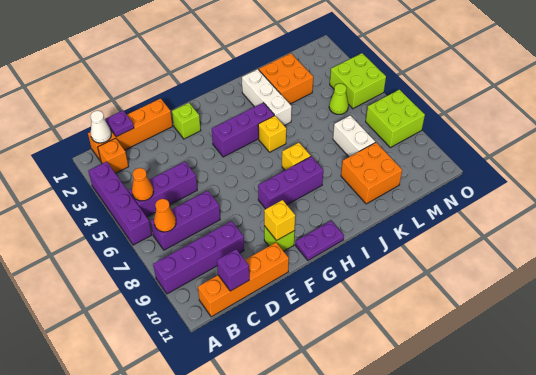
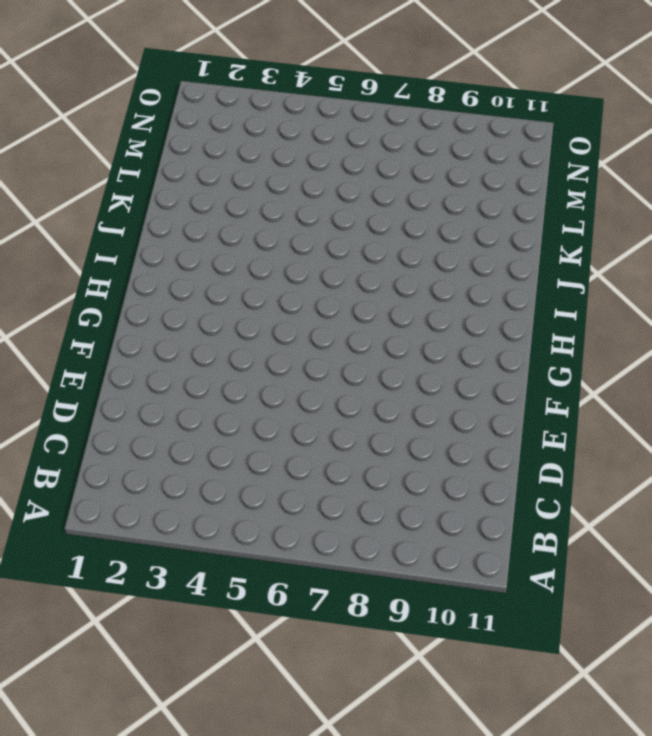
none -> purple 1x4 brick [88,162,152,245]
none -> purple 1x4 brick [153,221,244,294]
none -> orange 1x4 brick [88,99,173,161]

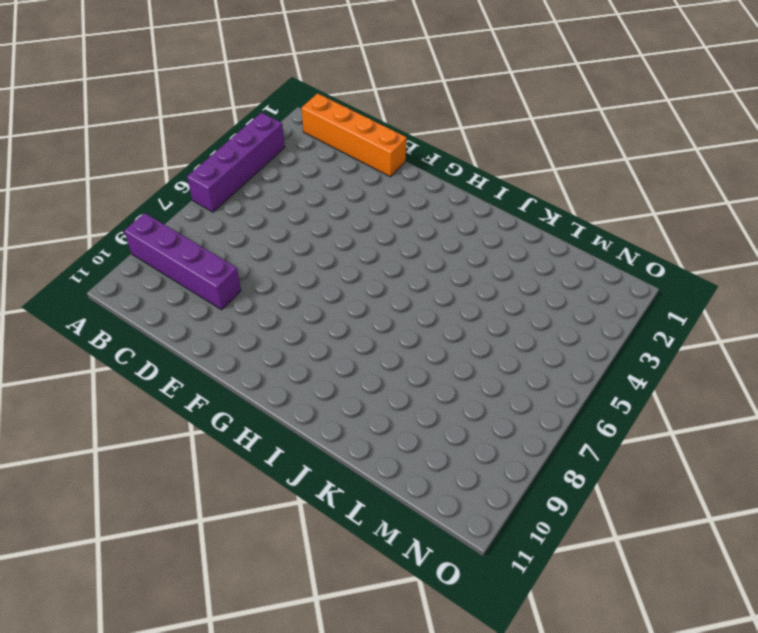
none -> orange 1x1 brick [98,138,128,173]
none -> purple 1x3 brick [129,161,197,217]
none -> purple 1x3 brick [151,191,220,250]

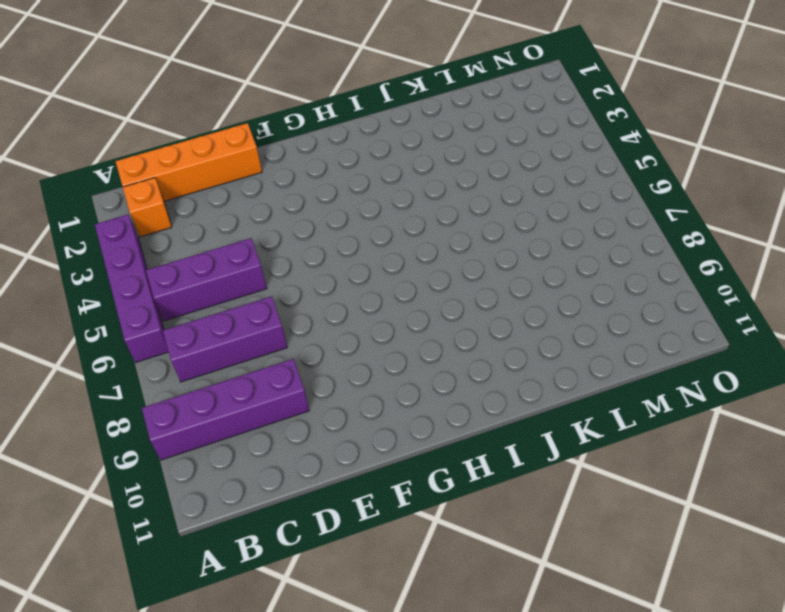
none -> orange 1x4 brick [198,243,289,317]
none -> lime 1x1 brick [172,103,201,139]
none -> lime 1x1 brick [264,226,295,251]

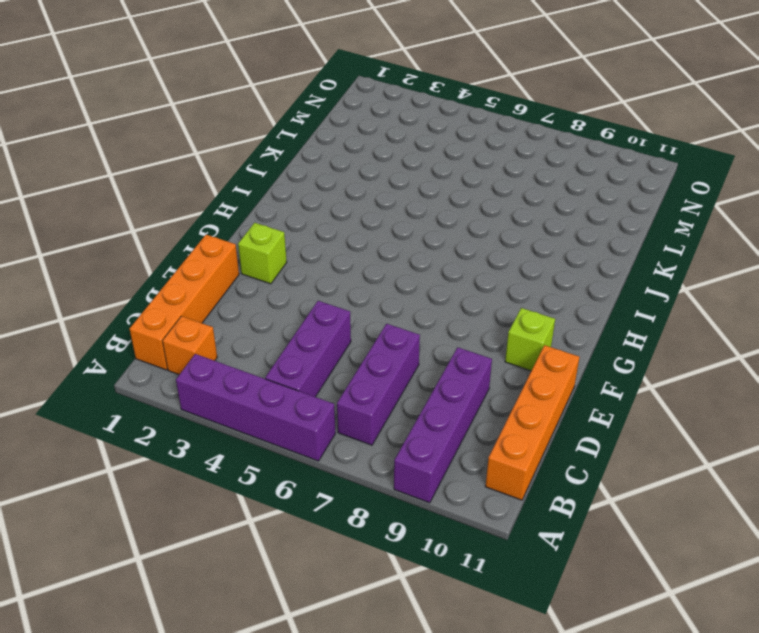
none -> purple 1x3 brick [212,103,274,157]
none -> purple 1x3 brick [258,156,323,209]
none -> purple 1x2 plate [295,221,344,260]

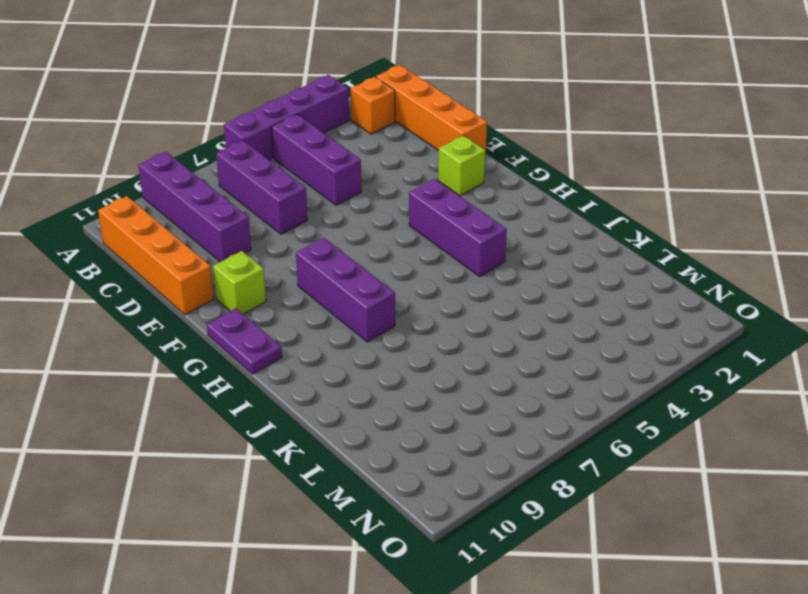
none -> yellow 1x1 brick [258,116,286,152]
none -> yellow 1x1 brick [282,143,311,170]
none -> white 1x3 brick [242,69,292,126]

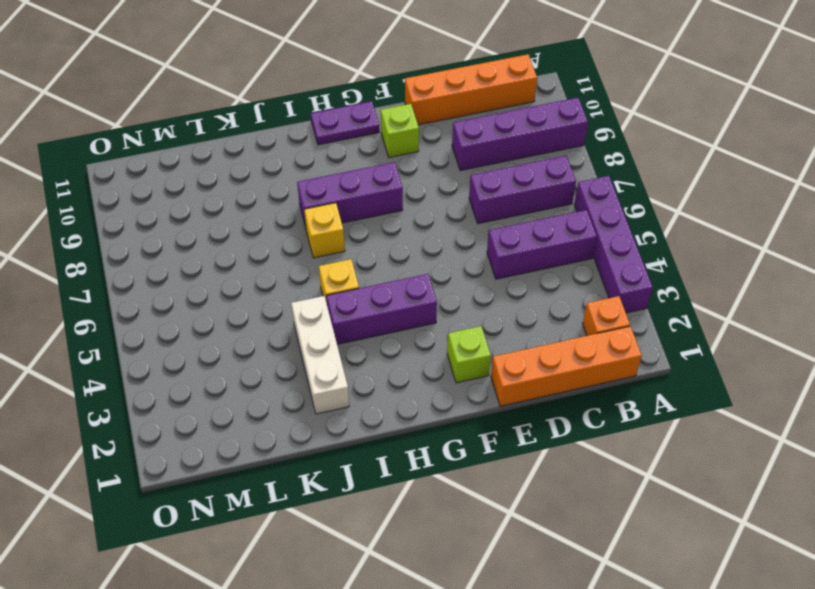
none -> orange 2x2 brick [259,53,313,104]
none -> orange 2x2 brick [341,142,402,204]
none -> white 1x2 brick [333,115,375,157]

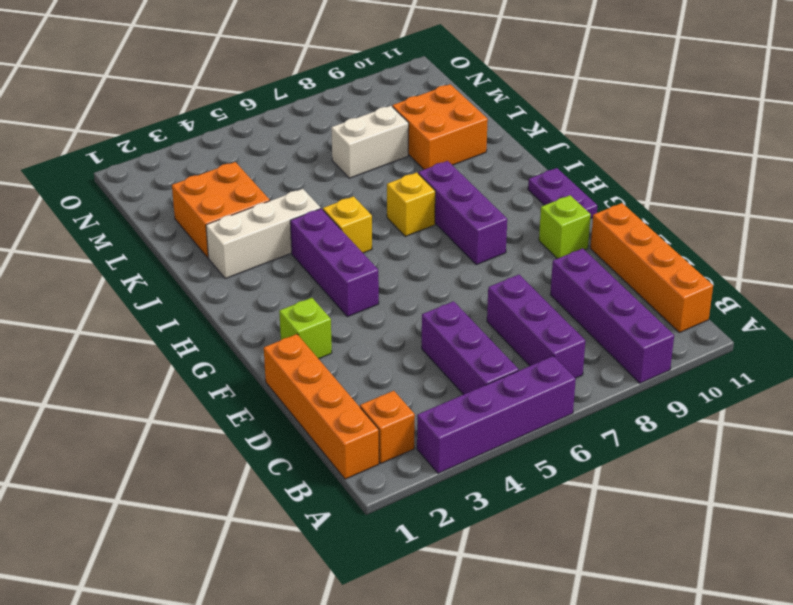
none -> lime 1x1 cone [329,84,348,114]
none -> lime 2x2 brick [330,53,386,109]
none -> lime 2x2 brick [366,90,425,148]

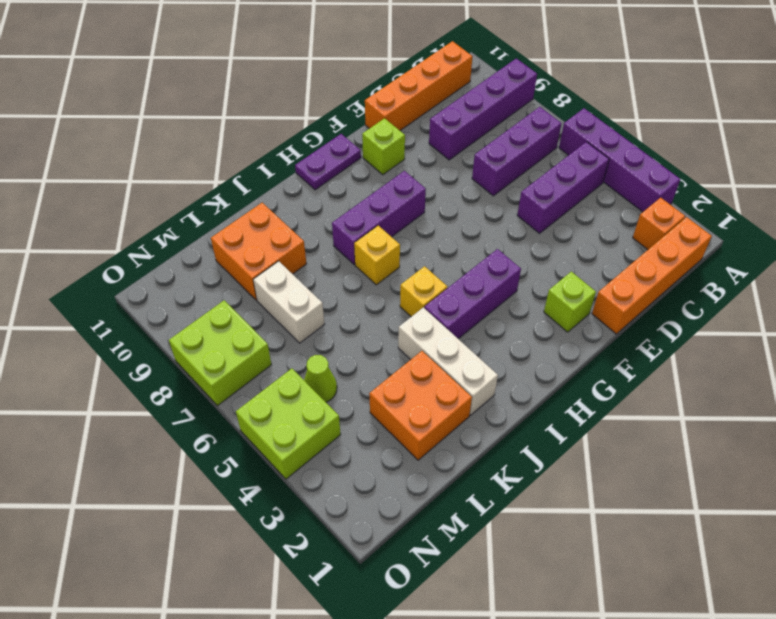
none -> white 1x1 cone [90,111,111,143]
none -> orange 1x1 cone [132,168,154,201]
none -> orange 1x1 cone [154,199,176,232]

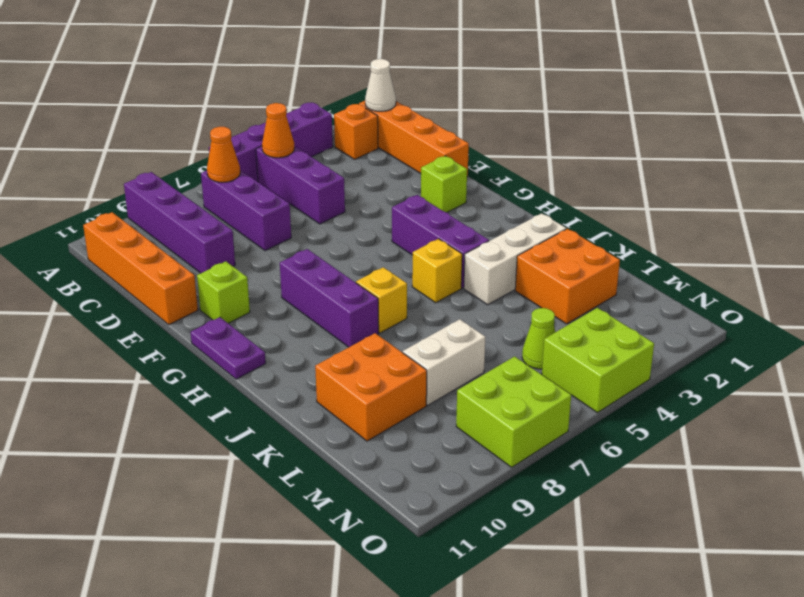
none -> purple 1x1 plate [106,111,134,137]
none -> purple 1x1 brick [217,249,249,291]
none -> yellow 1x1 brick [264,200,295,241]

